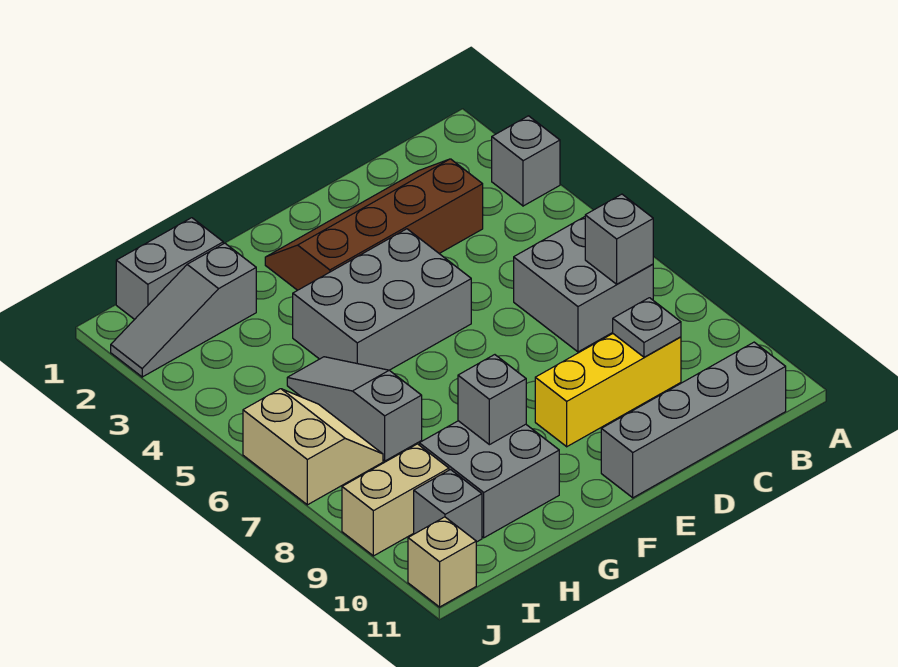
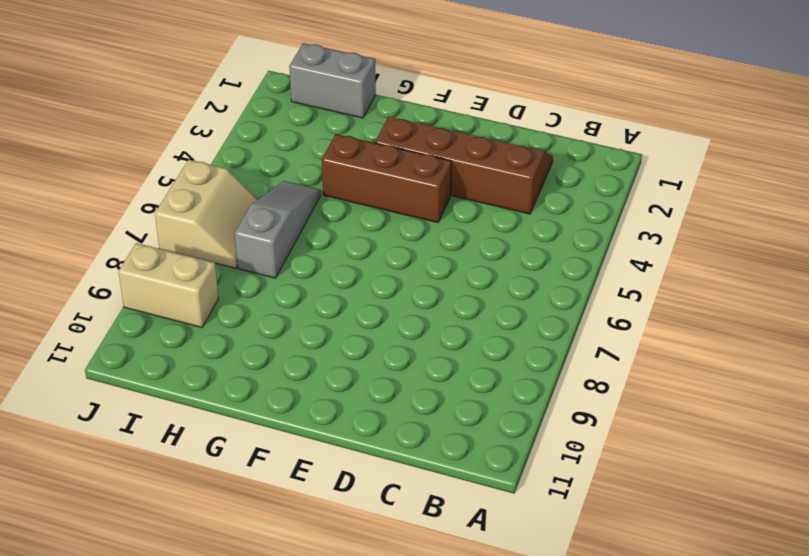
brown 1x3 brick [322,134,451,223] -> grey 2x3 brick [293,229,471,370]
none -> grey 1x1 brick [492,116,560,206]
none -> grey 2x2 brick [514,217,653,352]
none -> grey 1x4 brick [601,342,786,498]

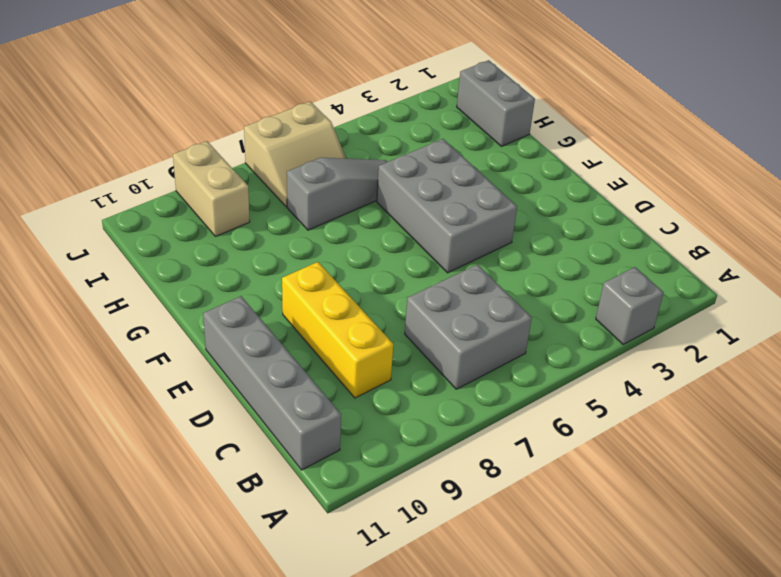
none -> brown 2x4 slope [265,159,483,290]
none -> grey 2x2 brick [419,421,559,538]
none -> grey 1x3 slope [111,243,256,377]

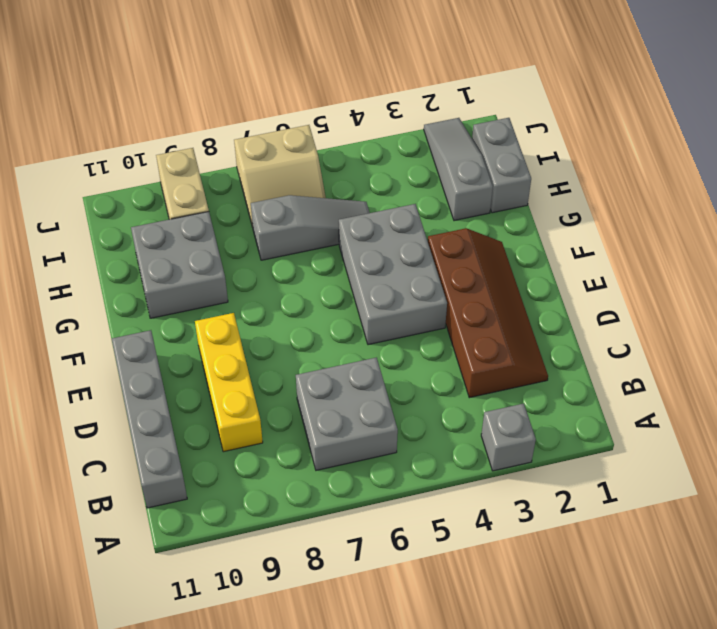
none -> grey 1x1 brick [414,470,482,542]
none -> tan 1x1 brick [408,517,476,607]
none -> grey 1x1 brick [585,194,653,284]

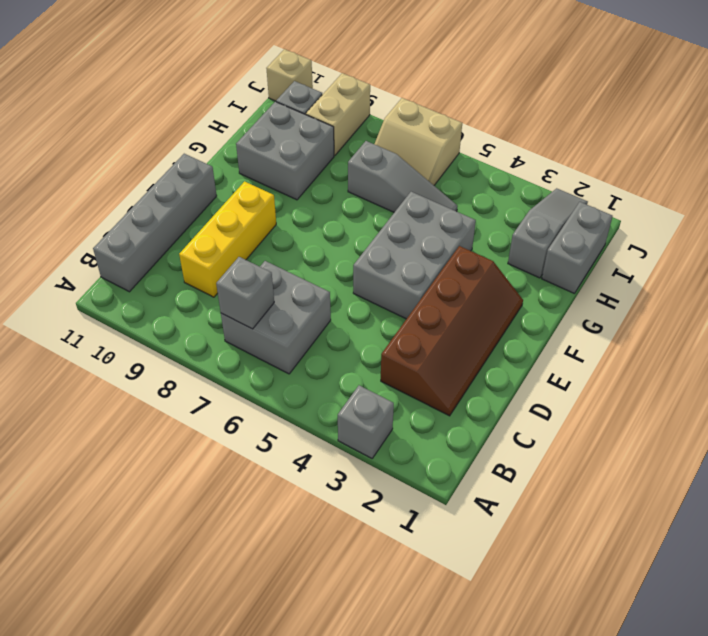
none -> grey 1x1 plate [613,298,681,357]
none -> grey 1x1 brick [458,355,526,445]

